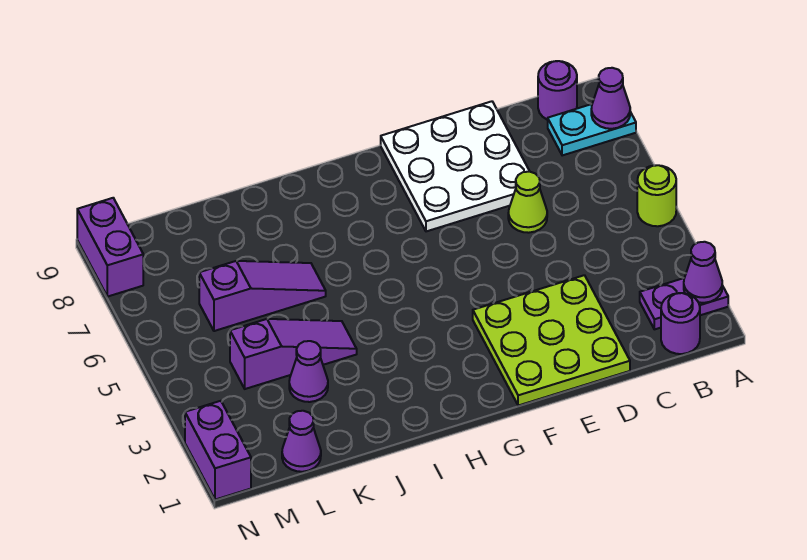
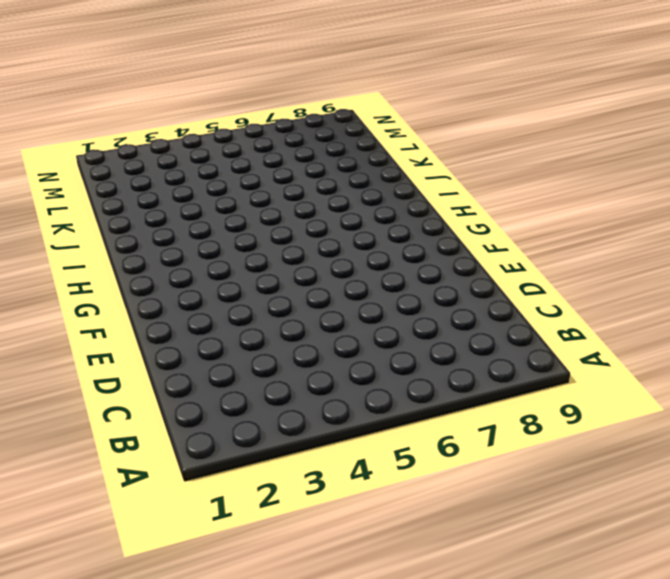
none -> purple 1x2 plate [640,278,728,329]
none -> lime 1x1 round brick [637,165,676,226]
none -> cyan 1x2 plate [548,104,636,156]

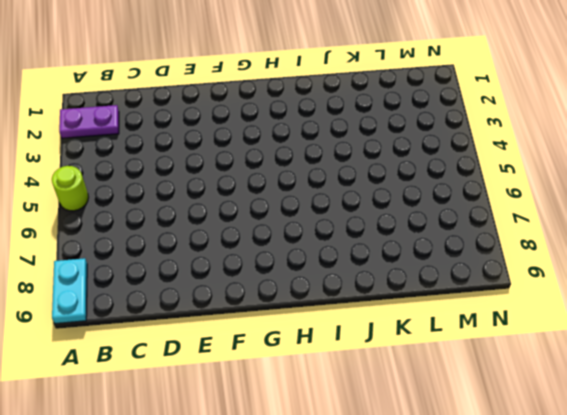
cyan 1x2 plate [52,258,87,324] -> cyan 1x2 plate turned to [548,104,636,156]
none -> purple 1x1 round brick [661,293,700,354]
none -> purple 1x1 round brick [538,61,577,120]
none -> lime 3x3 plate [473,275,630,406]

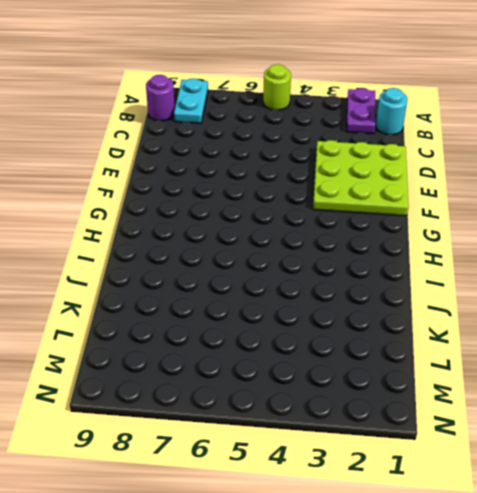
cyan 1x1 round brick [376,88,408,135] -> purple 1x1 round brick [661,293,700,354]
none -> lime 1x1 cone [508,172,547,233]
none -> white 3x3 plate [381,101,530,231]
none -> purple 1x3 slope [230,319,357,389]

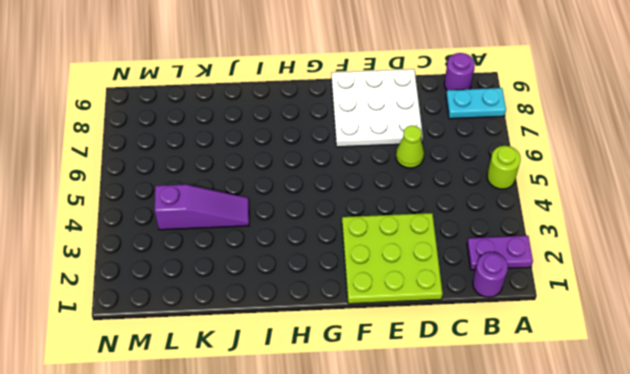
none -> purple 1x3 slope [199,261,326,331]
none -> purple 1x1 cone [289,341,328,402]
none -> purple 1x1 cone [282,411,321,472]

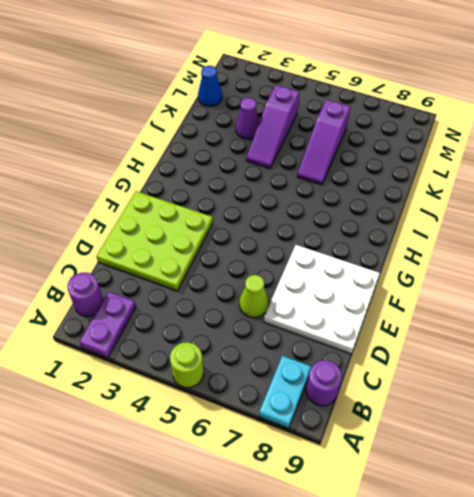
blue 1x1 cone [198,66,222,106] -> purple 1x1 cone [282,411,321,472]
none -> purple 1x2 brick [185,401,251,500]
none -> purple 1x2 brick [77,198,143,297]
none -> purple 1x1 cone [684,242,722,303]

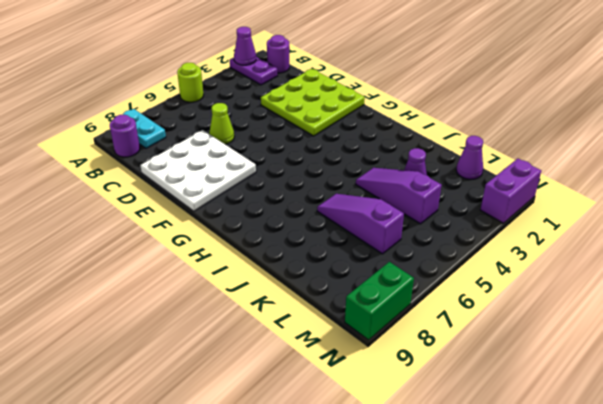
green 1x2 brick [345,262,414,340] -> purple 1x2 brick [77,198,143,297]
none -> purple 1x1 cone [591,68,630,129]

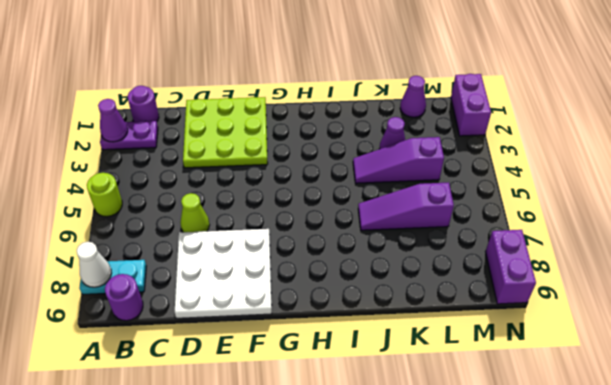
white 1x1 cone [77,242,112,287] -> purple 1x1 cone [591,68,630,129]

